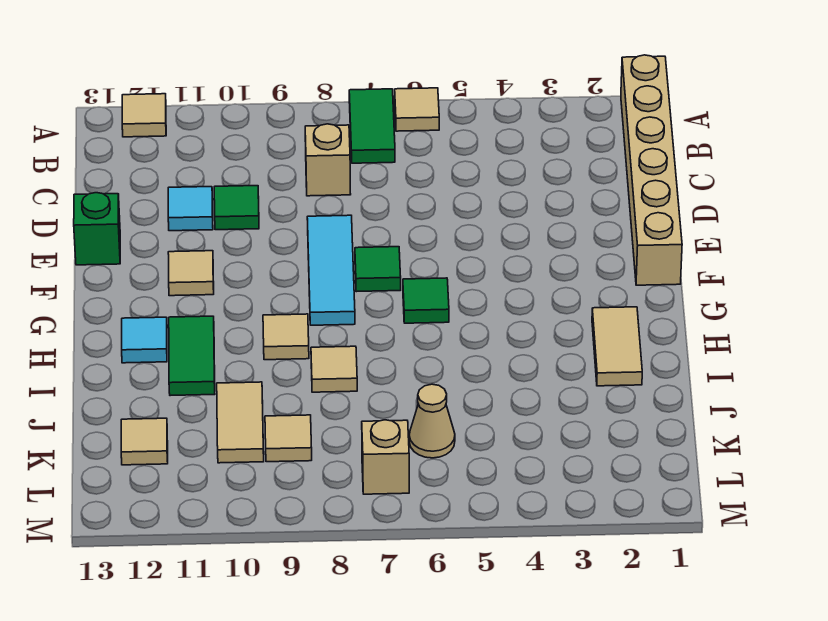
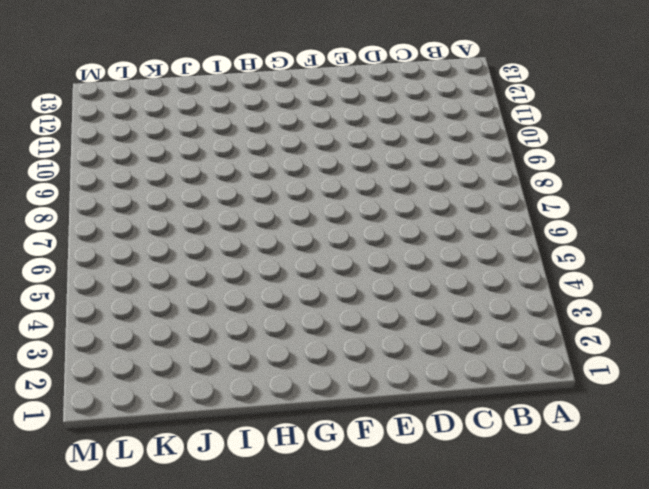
none -> tan 1x6 brick [621,55,682,285]
none -> tan 1x1 tile [395,88,439,131]
none -> green 1x2 tile [349,89,395,163]

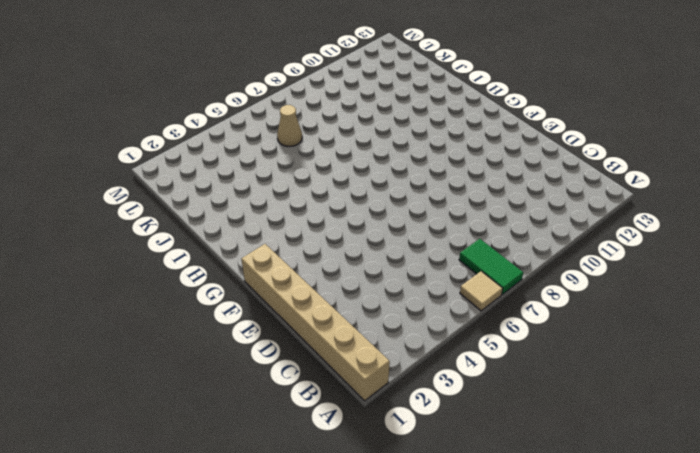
none -> tan 1x1 tile [122,94,166,137]
none -> tan 1x1 brick [305,124,351,196]
none -> green 1x1 tile [214,186,259,230]

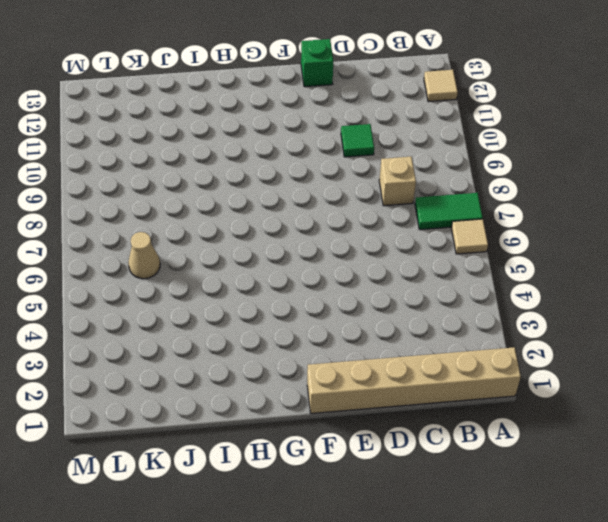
none -> cyan 1x1 tile [168,187,213,231]
none -> cyan 1x3 tile [307,215,355,325]
none -> green 1x1 tile [355,247,401,292]

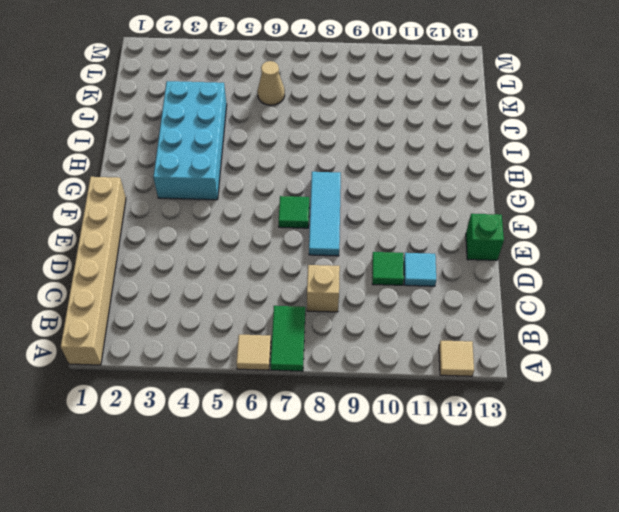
cyan 2x4 brick [153,81,227,200] -> none
none -> tan 1x1 tile [168,251,214,296]
none -> green 1x1 tile [403,278,449,323]
none -> tan 1x2 tile [592,307,642,386]

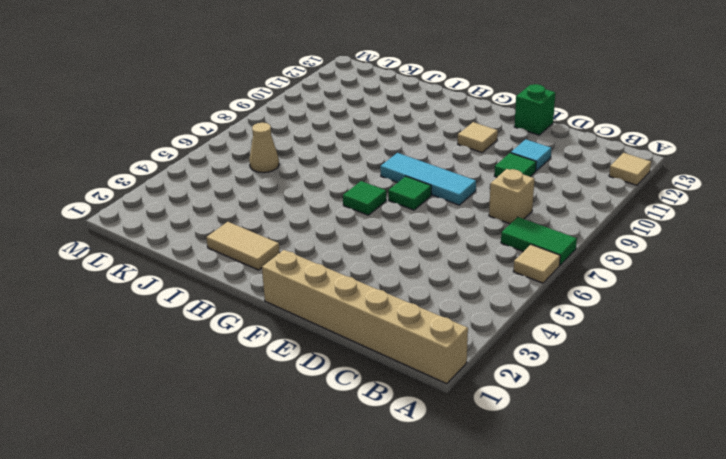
none -> tan 1x1 tile [263,314,309,360]
none -> green 1x2 tile [169,316,215,396]
none -> cyan 1x1 tile [122,317,167,363]

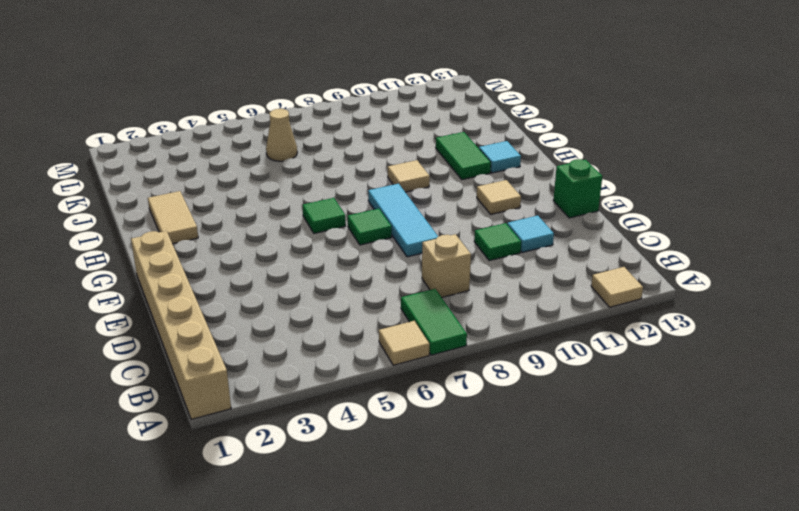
none -> tan 1x1 tile [311,346,357,392]
none -> tan 1x2 tile [217,382,264,463]
none -> tan 1x1 tile [265,415,312,462]

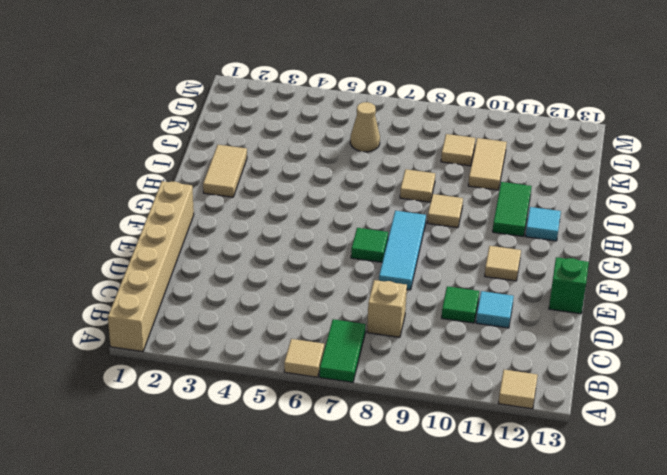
none -> green 1x1 tile [403,278,449,323]
none -> tan 1x1 tile [121,418,168,465]
none -> tan 1x1 brick [362,420,409,494]

